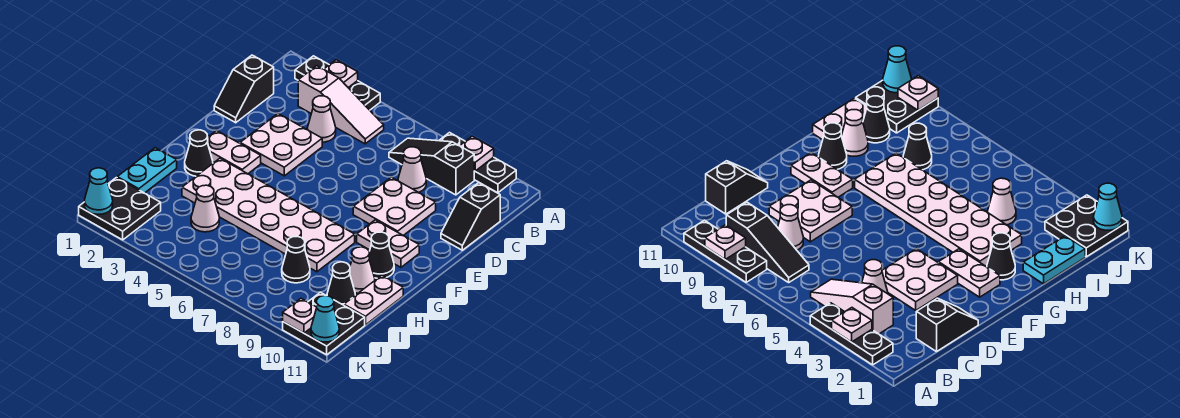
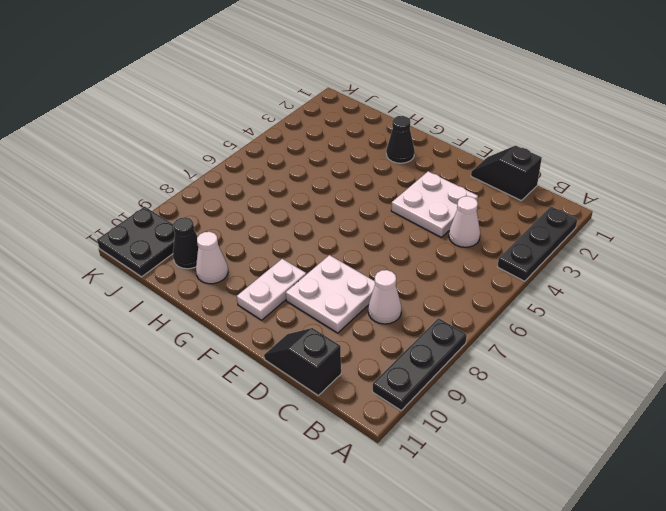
none -> white 1x3 slope [298,66,384,144]
none -> black 1x3 slope [389,138,474,195]
none -> white 1x2 plate [207,130,261,174]

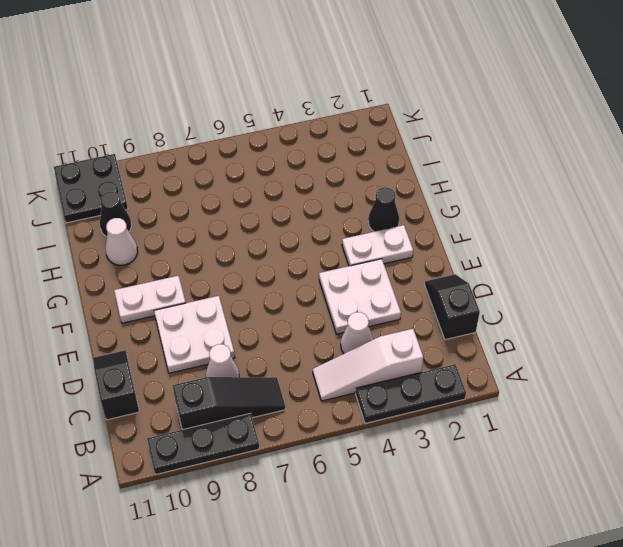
none -> white 2x6 plate [182,158,355,272]
none -> black 1x1 cone [369,232,394,278]
none -> cyan 1x2 plate [117,148,177,193]

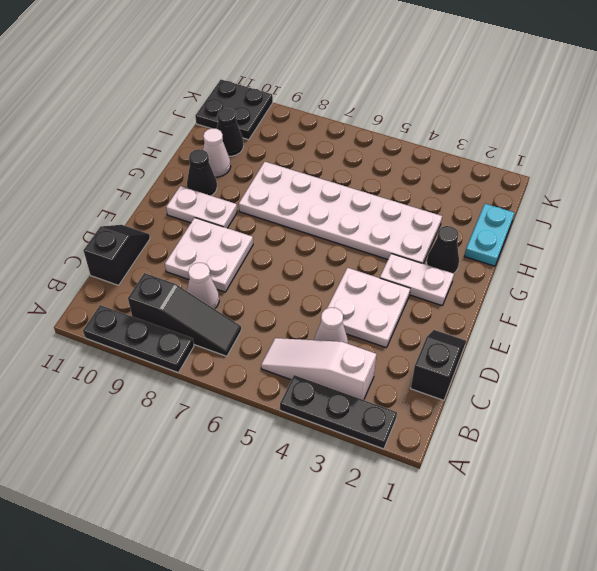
none -> white 1x2 plate [344,275,403,325]
none -> white 1x1 cone [191,185,219,232]
none -> black 1x1 cone [282,236,310,283]

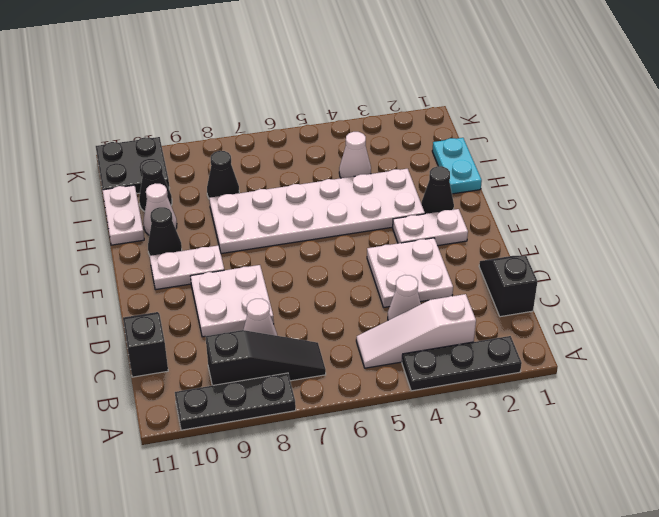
none -> black 2x2 plate [79,178,161,240]
none -> white 1x1 plate [324,60,358,88]
none -> white 1x1 plate [460,136,494,171]

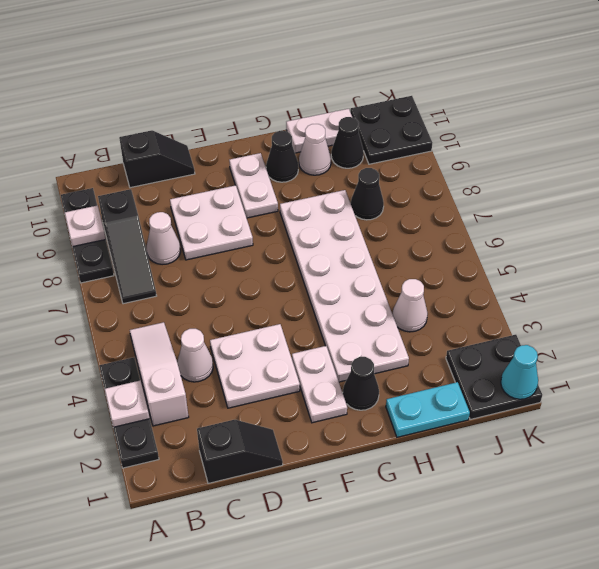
none -> white 1x1 plate [283,298,317,333]
none -> cyan 1x1 cone [311,296,339,342]

